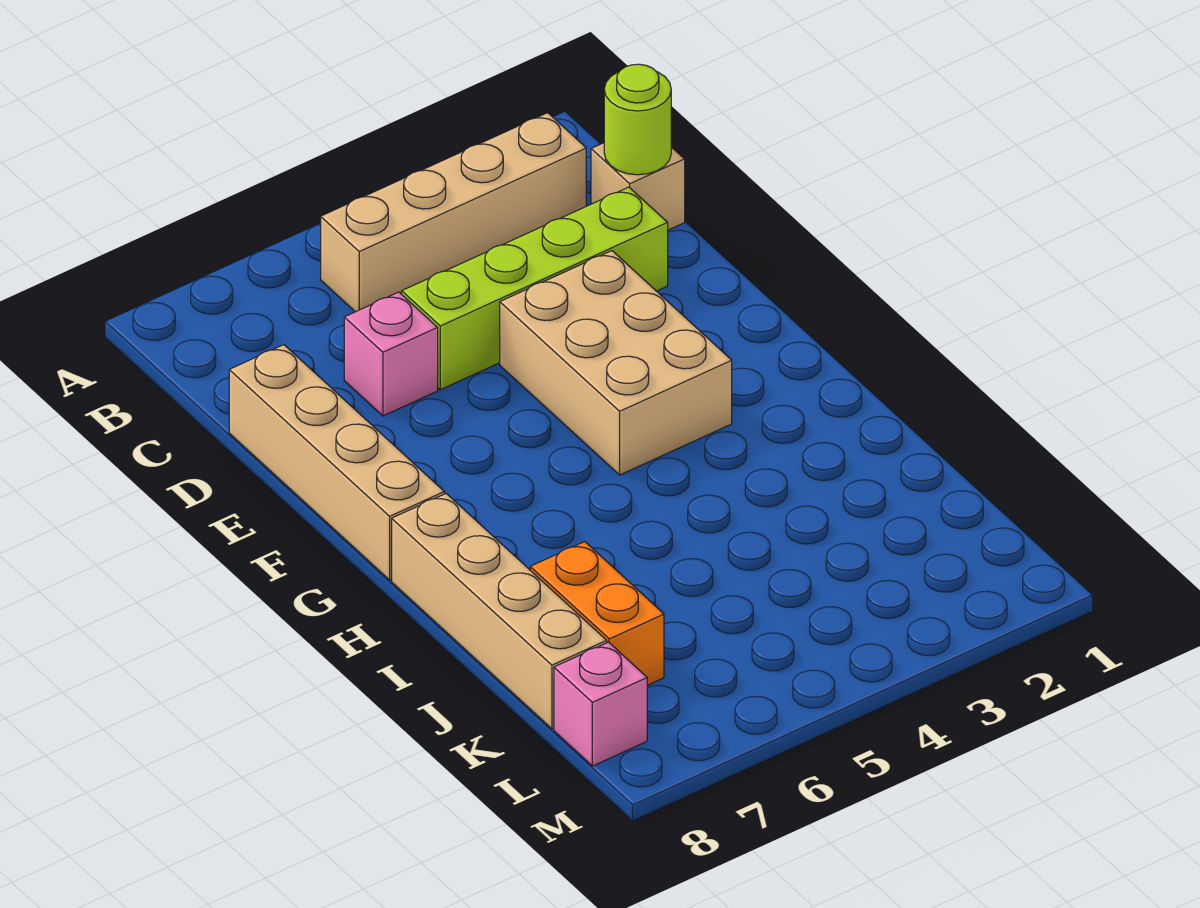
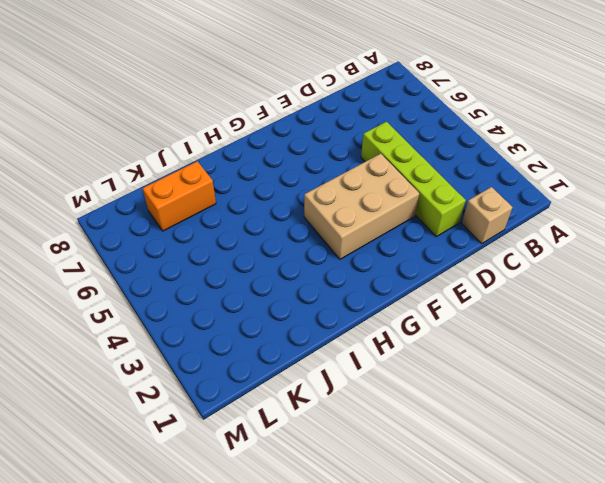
none -> tan 1x4 brick [321,113,586,312]
none -> pink 1x1 brick [344,292,438,416]

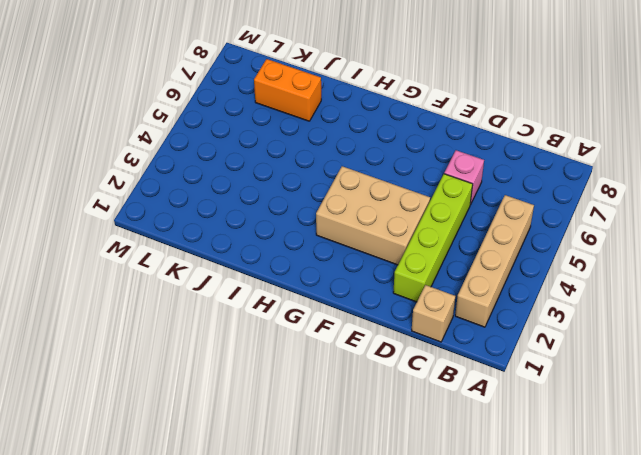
none -> tan 1x4 brick [229,345,444,580]
none -> tan 1x4 brick [392,494,607,729]

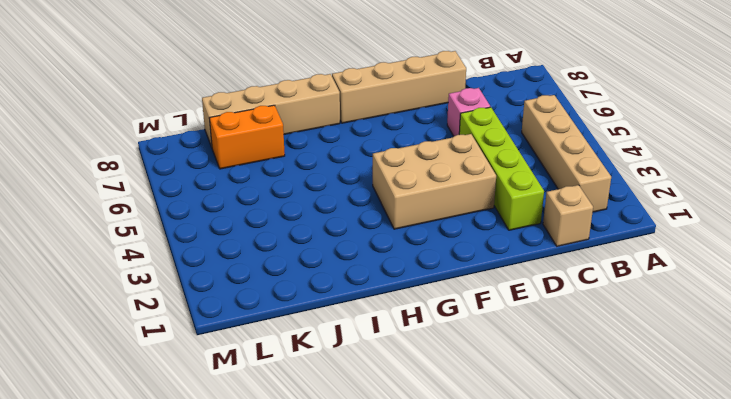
none -> pink 1x1 brick [554,642,647,766]
none -> lime 1x1 round brick [604,64,671,175]

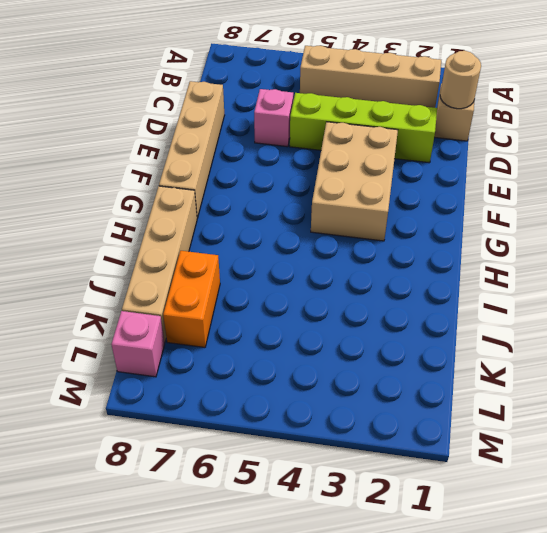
tan 1x1 round brick [440,51,481,109] -> lime 1x1 round brick [604,64,671,175]

